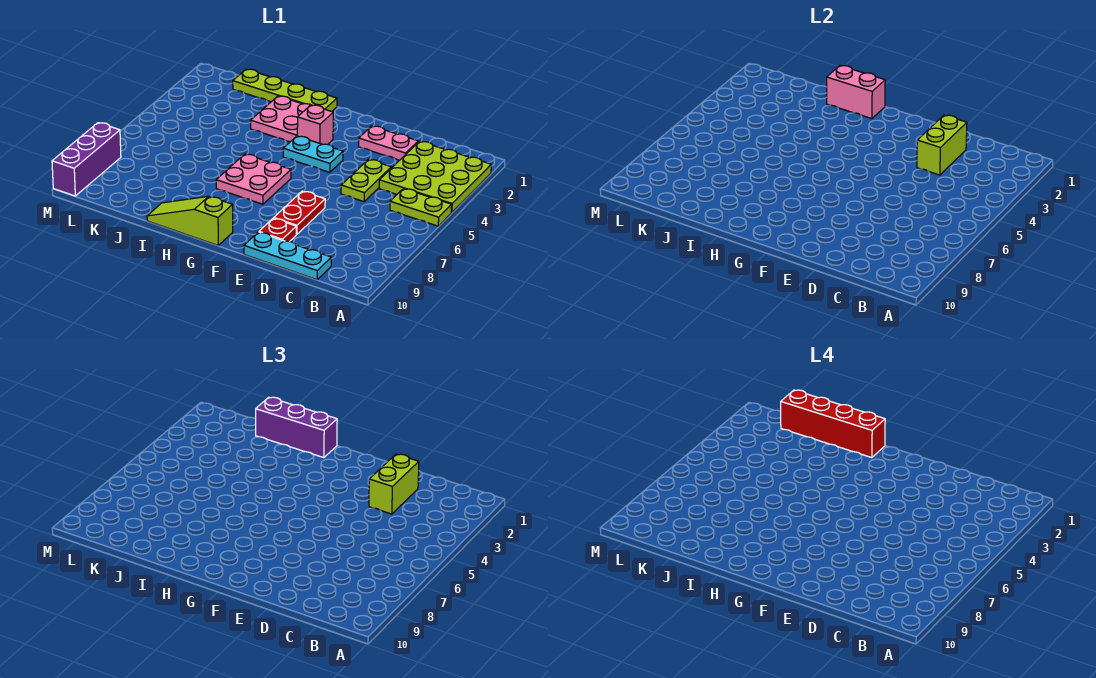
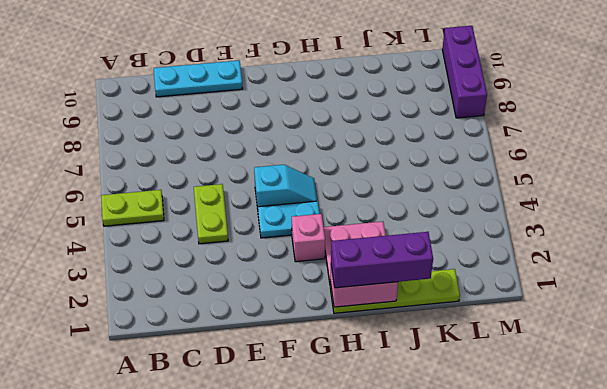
cyan 1x2 slope [254,165,317,209] -> none
none -> lime 3x3 plate [379,141,491,213]
none -> pink 1x2 plate [359,126,418,160]
none -> red 1x2 plate [274,191,325,234]

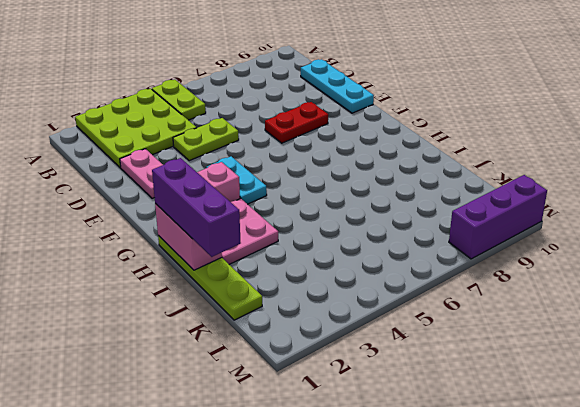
none -> red 1x1 plate [259,218,296,242]
none -> pink 2x2 plate [216,154,291,204]
none -> lime 1x3 slope [147,196,233,245]

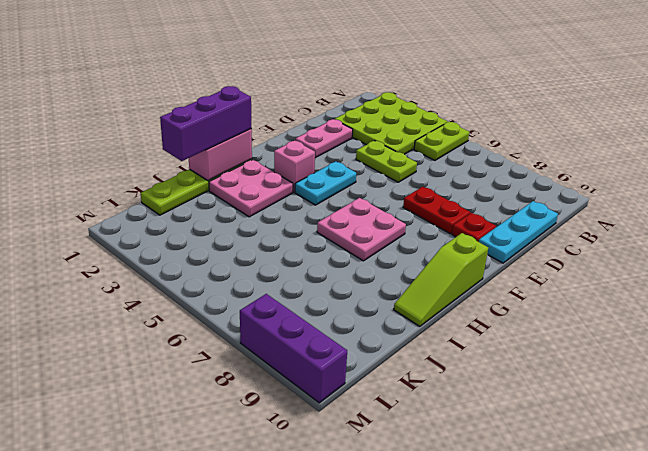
none -> lime 1x2 brick [917,115,967,175]
none -> lime 1x2 brick [369,454,419,514]
none -> red 1x4 brick [781,390,885,458]

